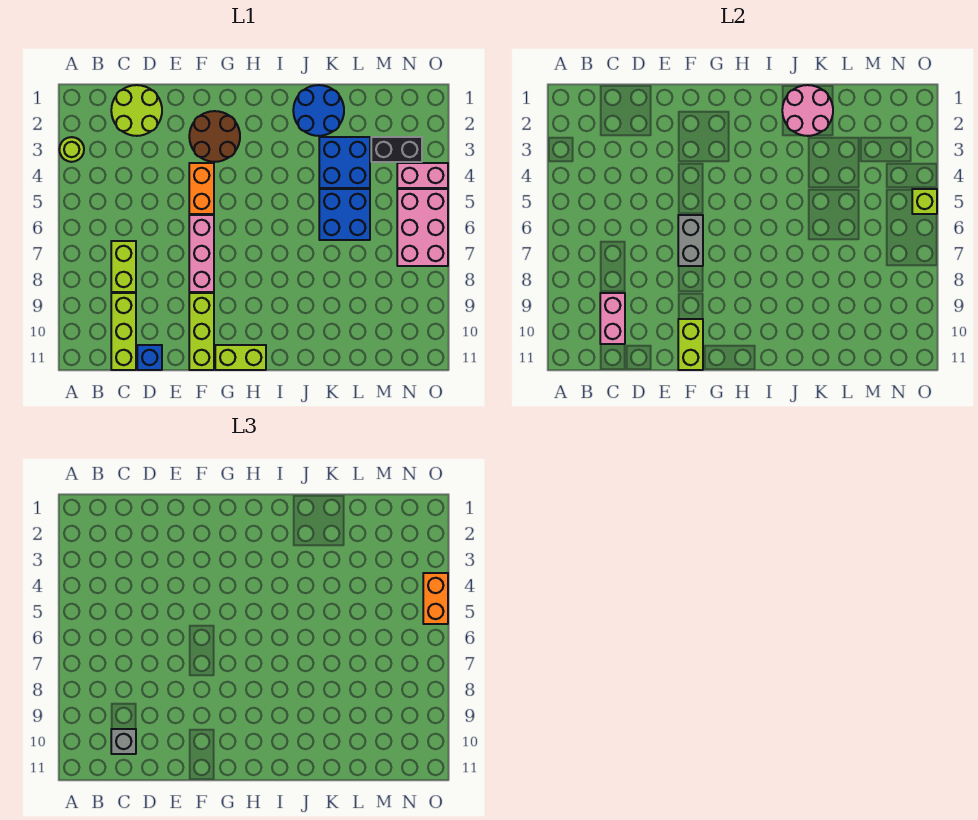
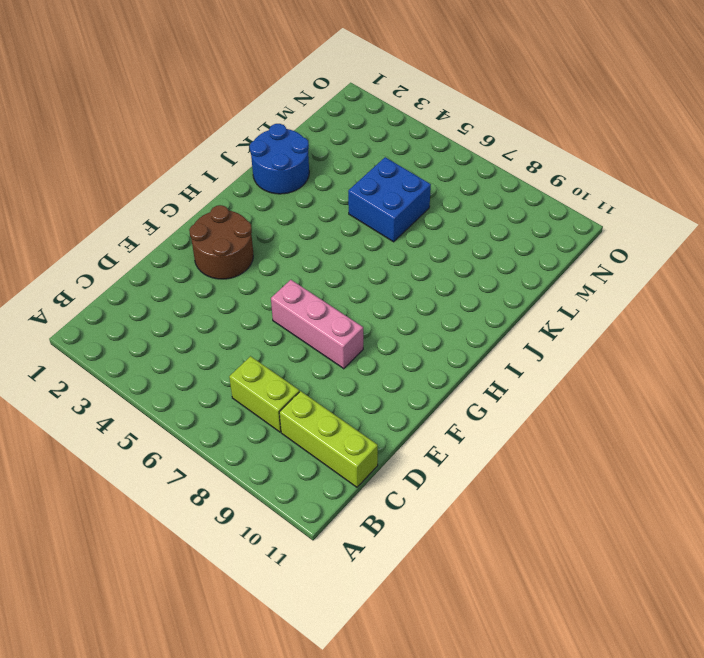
none -> lime 1x1 round brick [59,137,84,162]
none -> lime 2x2 round brick [111,85,162,136]
none -> blue 1x1 brick [137,345,162,370]

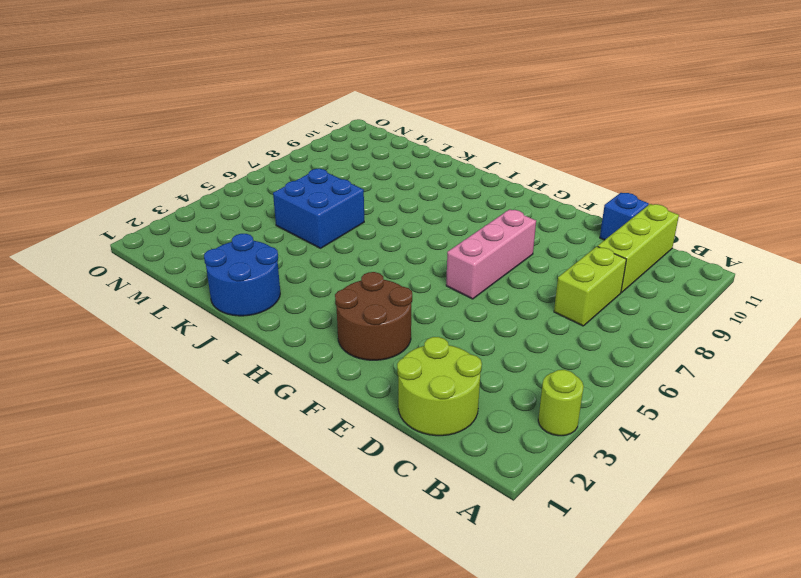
none -> orange 1x2 brick [189,163,214,214]
none -> lime 1x3 brick [189,293,214,370]
none -> lime 1x2 brick [215,345,266,370]

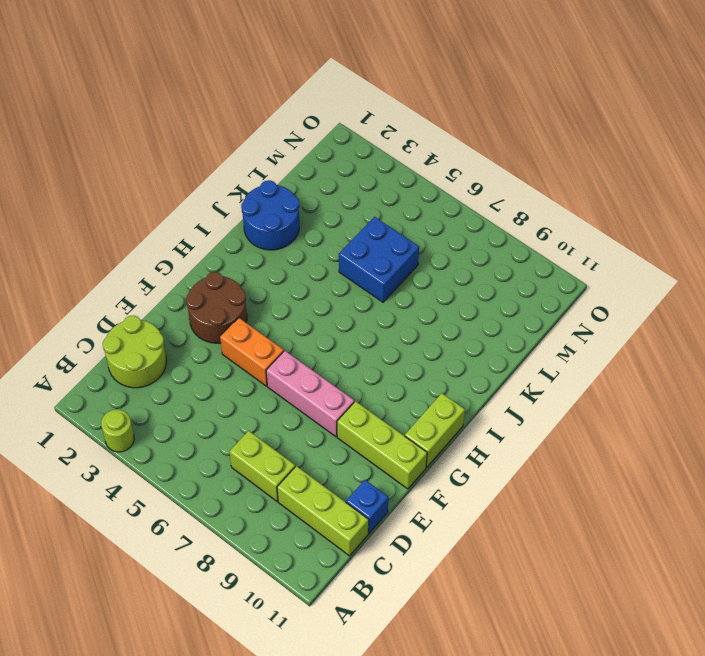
none -> blue 2x2 brick [319,137,370,188]
none -> black 1x2 brick [371,137,422,162]
none -> pink 1x2 brick [397,163,448,188]

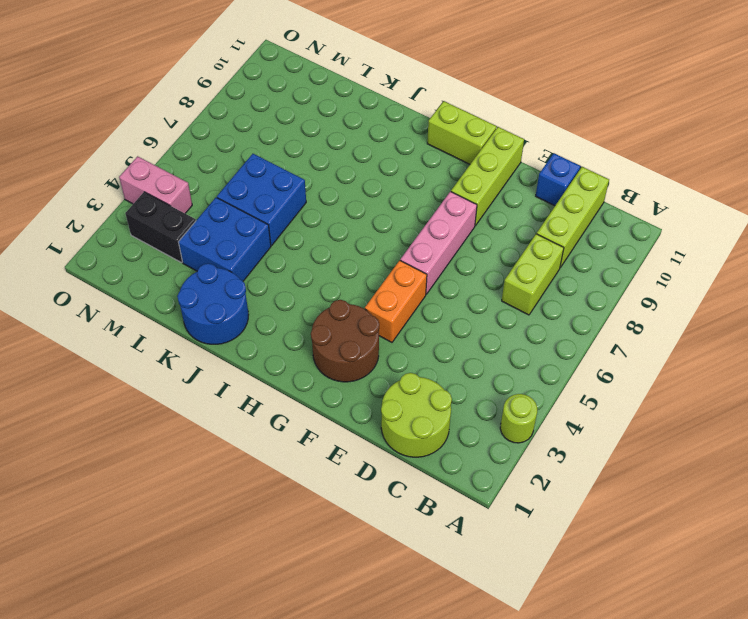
none -> pink 2x3 brick [397,189,448,266]
none -> pink 1x2 brick [600,293,625,344]
none -> grey 1x2 brick [678,215,703,266]

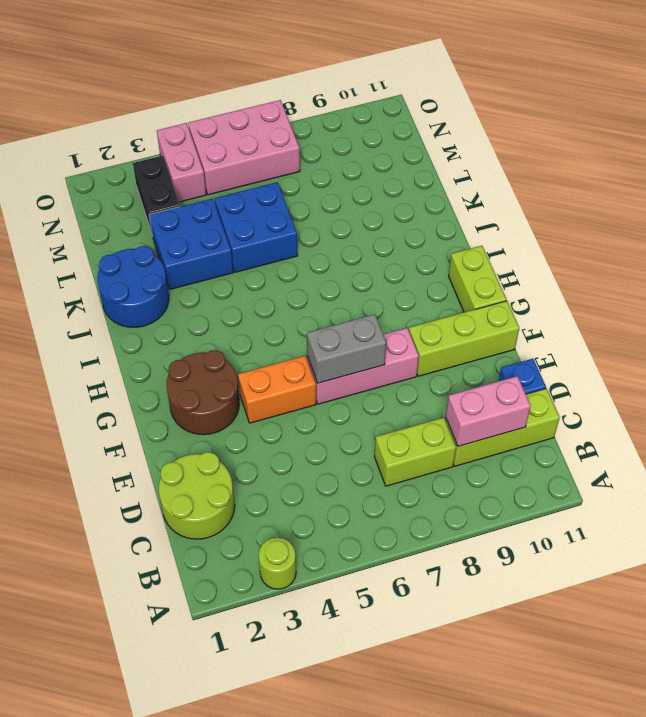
none -> lime 1x2 brick [678,319,703,370]
none -> pink 2x2 round brick [782,85,833,136]
none -> lime 1x1 brick [912,189,937,214]

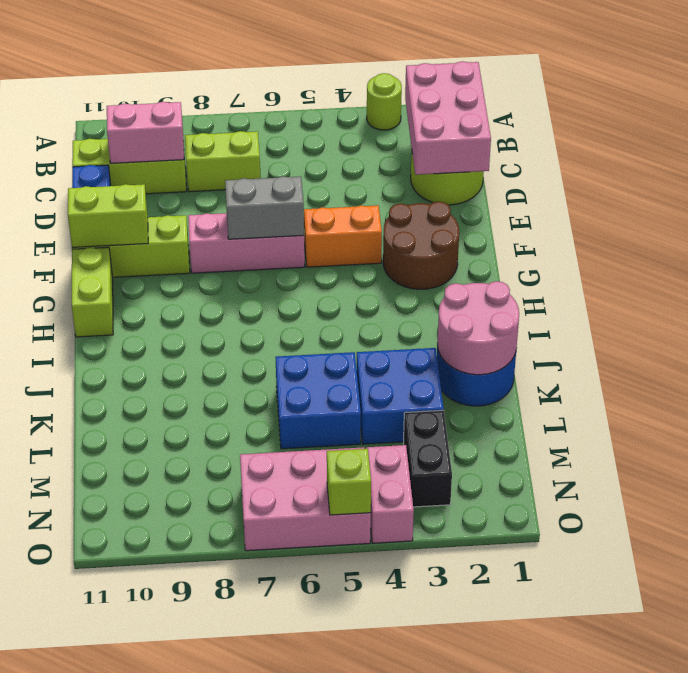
pink 2x3 brick [405,61,491,175] -> none
none -> grey 1x1 brick [111,729,136,754]
none -> orange 1x2 brick [423,573,448,624]

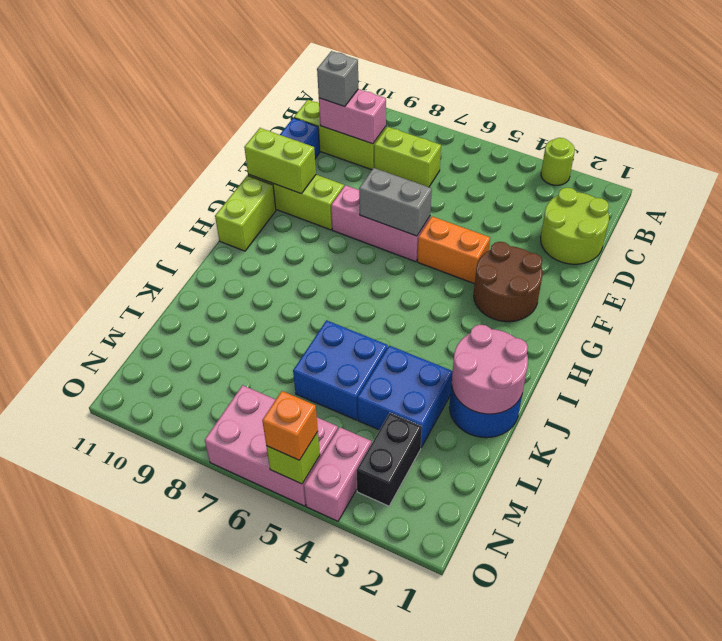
orange 1x1 brick [262,391,318,460] -> orange 1x2 brick [423,573,448,624]

